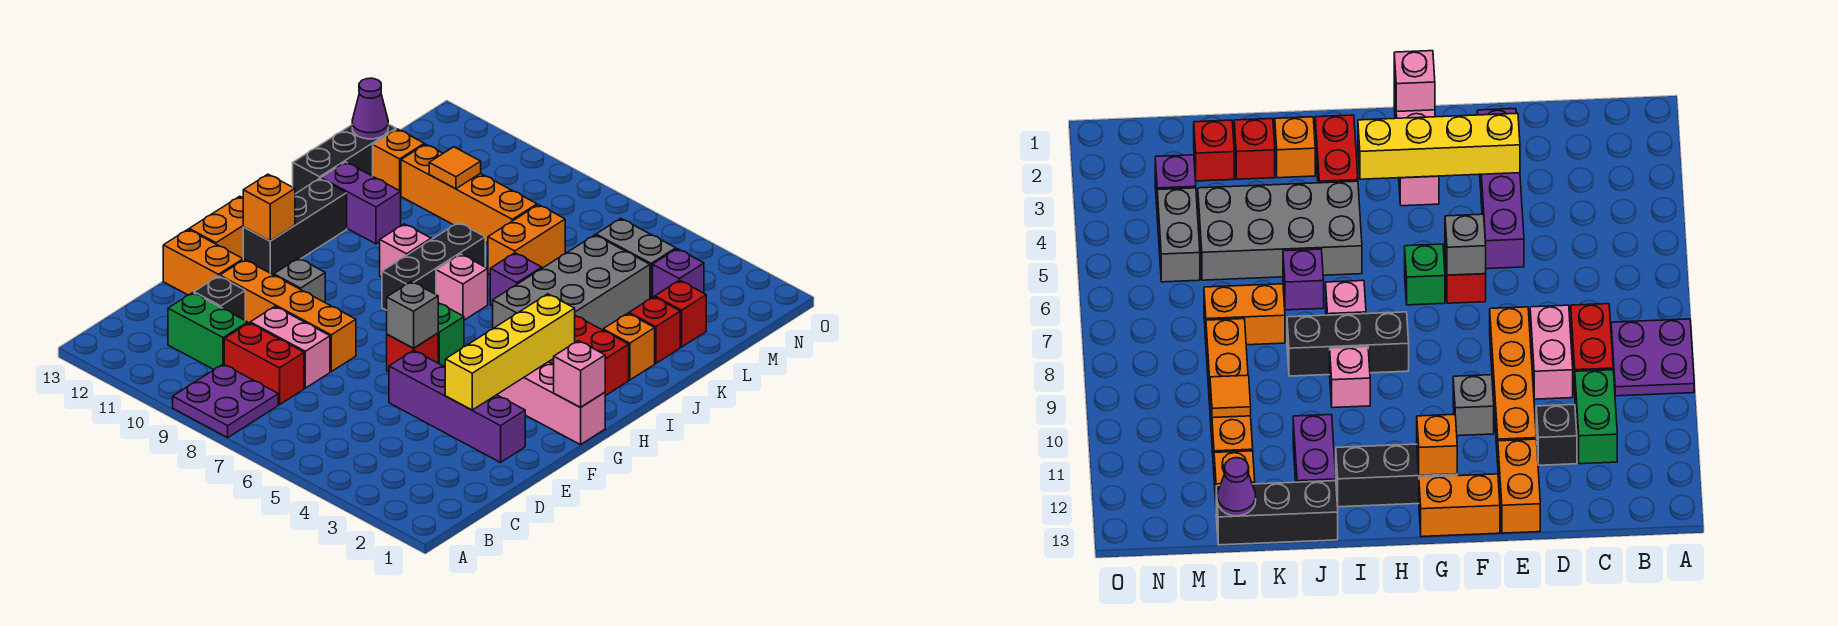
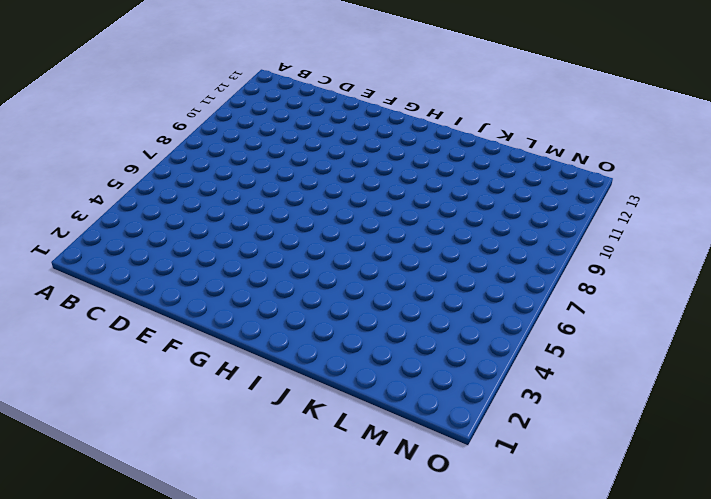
none -> purple 2x2 plate [173,364,278,438]
none -> red 1x2 brick [224,323,304,405]
none -> green 1x2 brick [168,293,248,370]
none -> pink 1x2 brick [250,307,330,388]

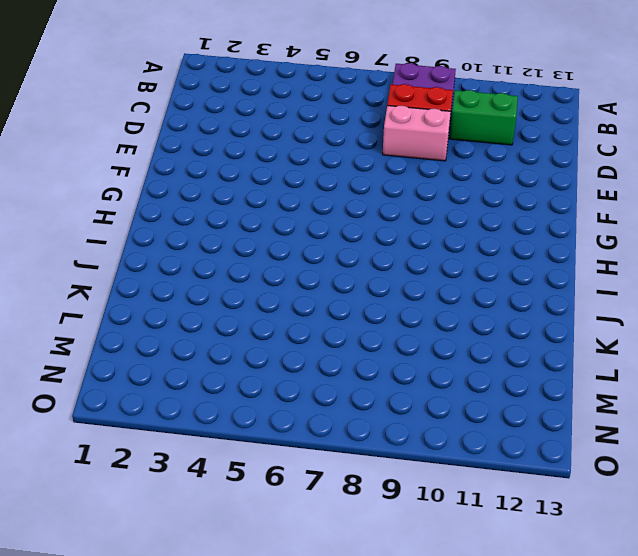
none -> black 1x1 brick [194,276,245,320]
none -> purple 1x4 brick [389,350,525,462]
none -> orange 1x4 brick [220,260,356,372]
none -> orange 1x2 brick [163,229,243,295]

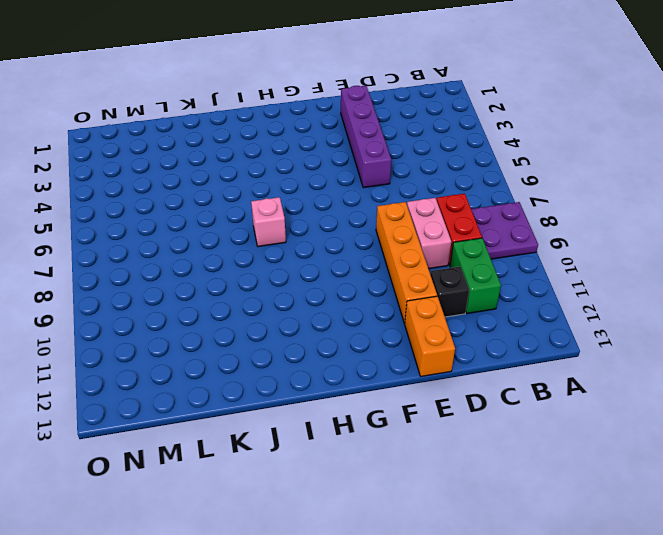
none -> red 1x1 brick [387,333,438,372]
none -> grey 1x1 brick [274,258,325,302]
none -> orange 1x2 brick [189,196,243,258]
none -> pink 1x3 brick [497,362,605,445]

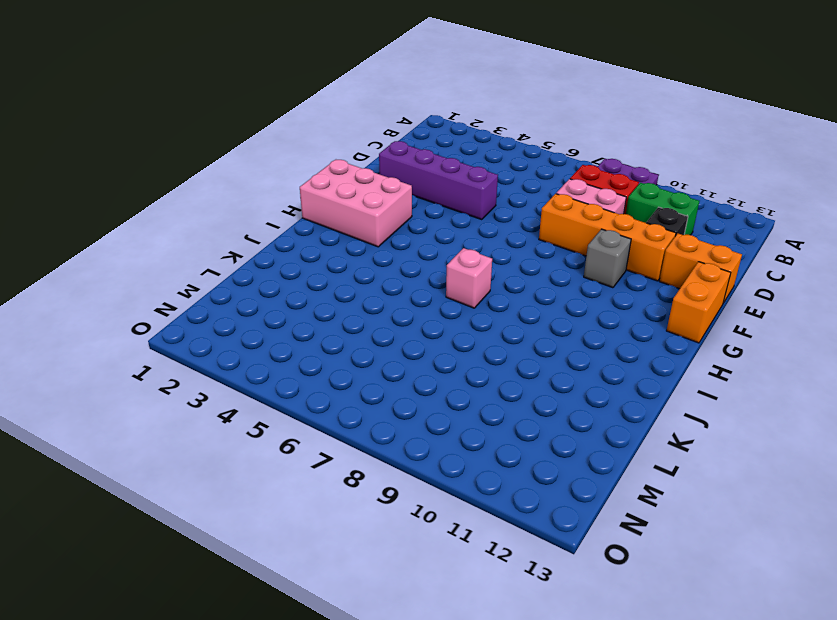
pink 2x3 brick [300,160,412,247] -> pink 1x3 brick [497,362,605,445]
none -> red 1x1 brick [387,333,438,372]
none -> green 1x1 brick [438,303,464,366]
none -> black 1x3 brick [243,179,347,275]
none -> black 1x3 brick [382,223,485,310]

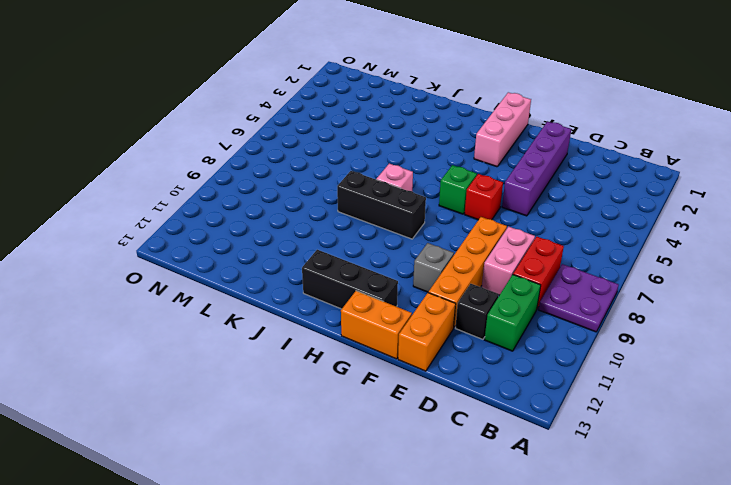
none -> red 1x2 brick [549,316,629,396]
none -> grey 2x4 brick [493,235,650,330]
none -> pink 1x1 brick [380,224,431,277]
none -> orange 1x1 brick [603,313,655,380]

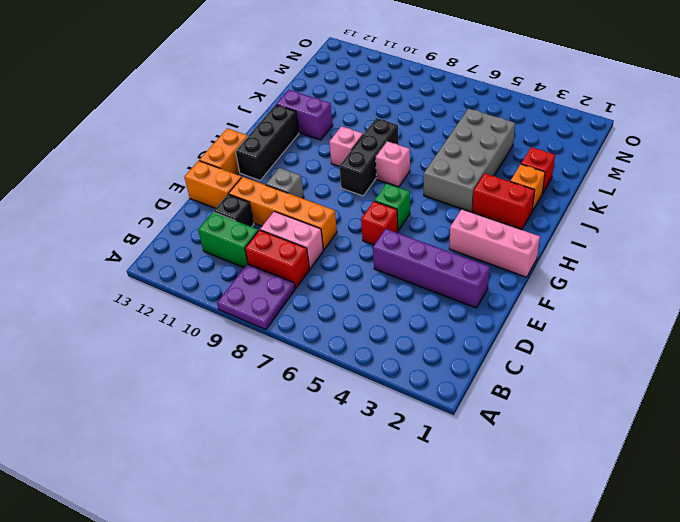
none -> purple 1x1 brick [490,253,542,306]
none -> black 1x3 brick [293,124,396,194]
none -> orange 1x2 brick [488,205,565,274]
none -> red 1x1 brick [655,280,706,347]

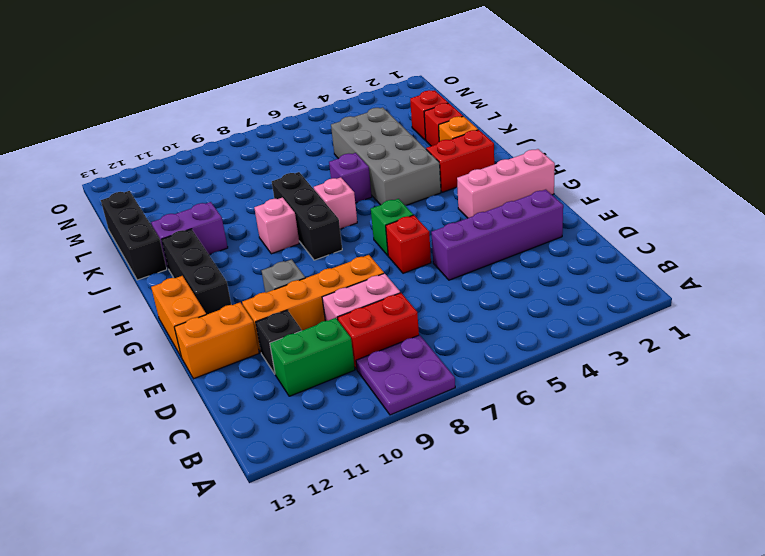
none -> orange 1x2 brick [488,205,565,274]
none -> orange 1x4 brick [401,144,537,243]
none -> orange 1x1 brick [373,129,424,192]
none -> purple 1x1 brick [653,249,704,297]

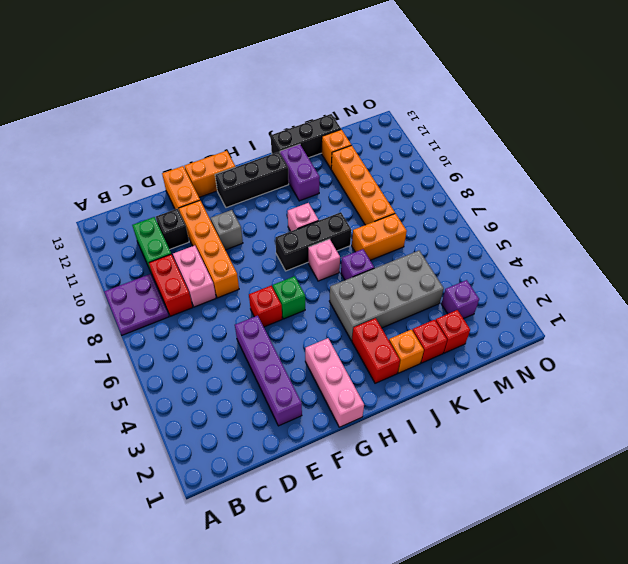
none -> grey 1x2 brick [596,218,676,299]
none -> yellow 1x4 brick [445,294,575,410]
none -> grey 1x1 brick [387,281,438,348]
none -> pink 1x1 brick [553,341,605,408]

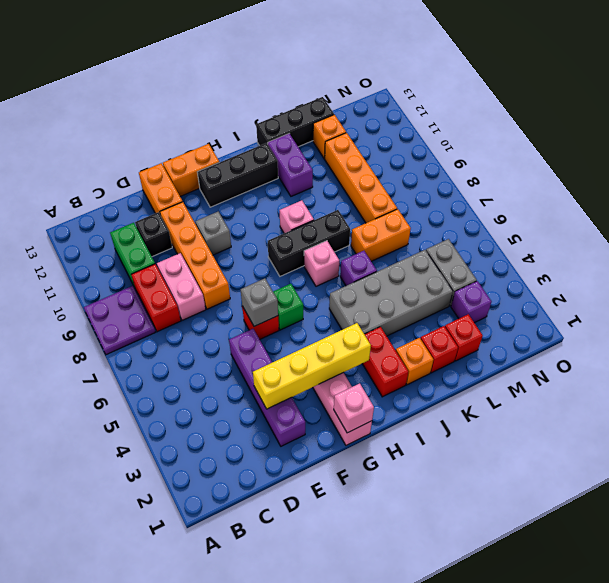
none -> orange 1x1 brick [243,174,295,241]
none -> orange 1x1 tile [429,147,481,189]
none -> purple 1x1 cone [352,78,388,139]

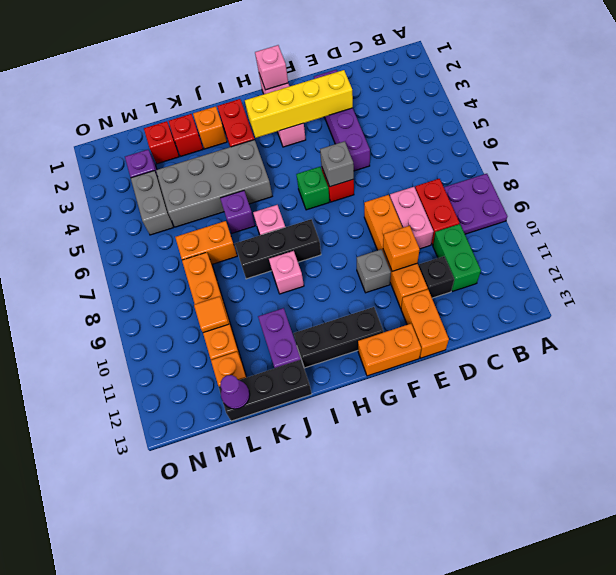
orange 1x1 brick [383,226,420,271] -> orange 1x1 brick moved to [243,174,295,241]

